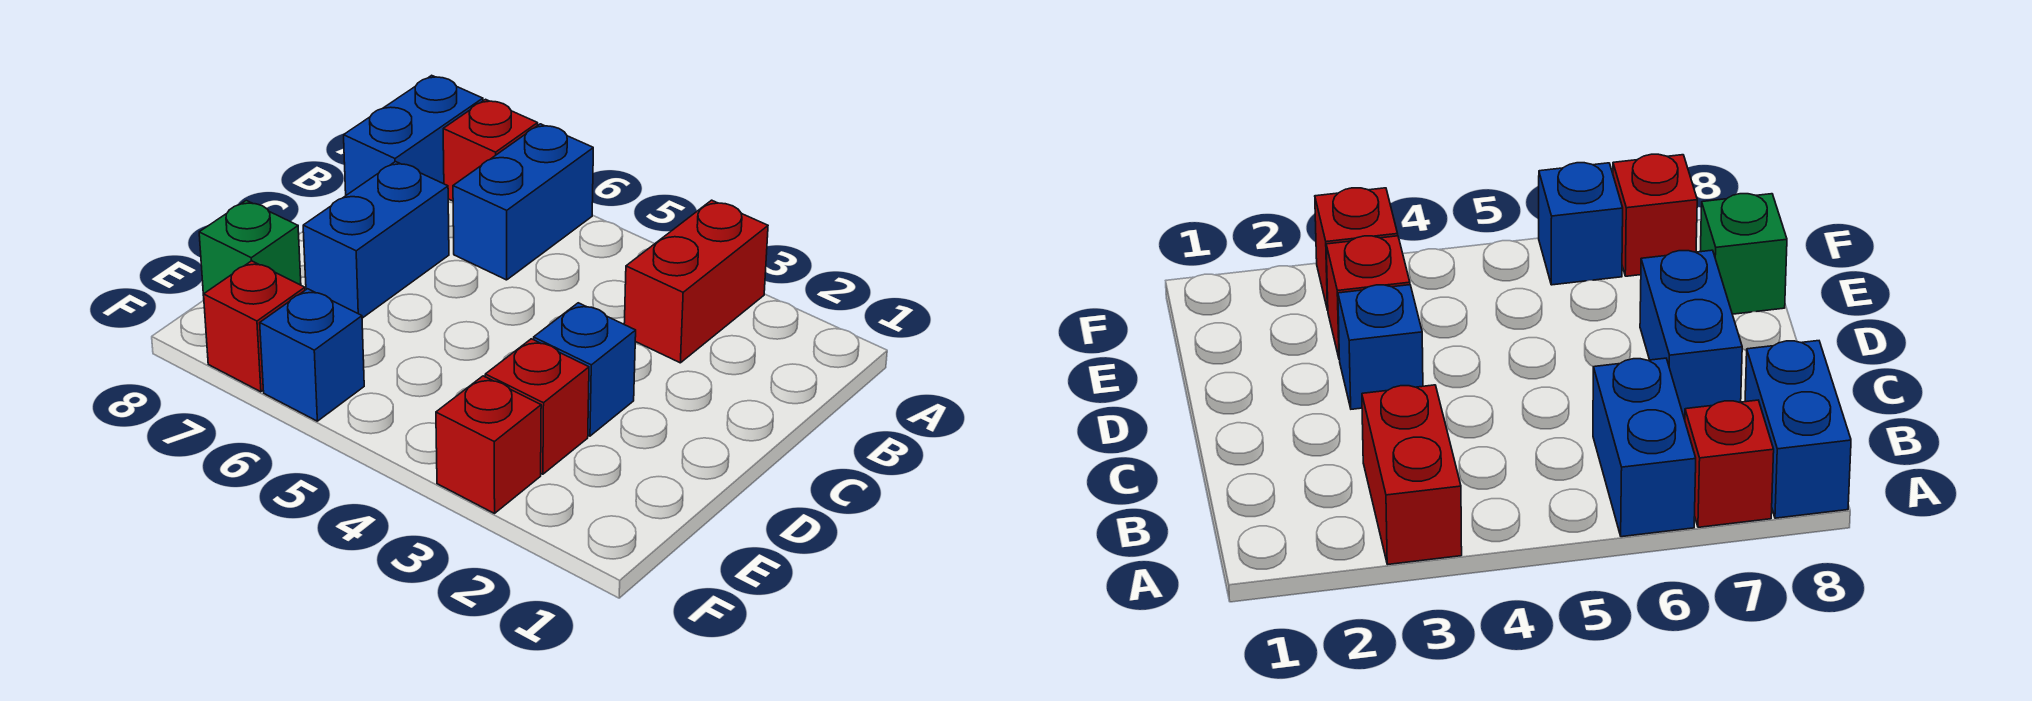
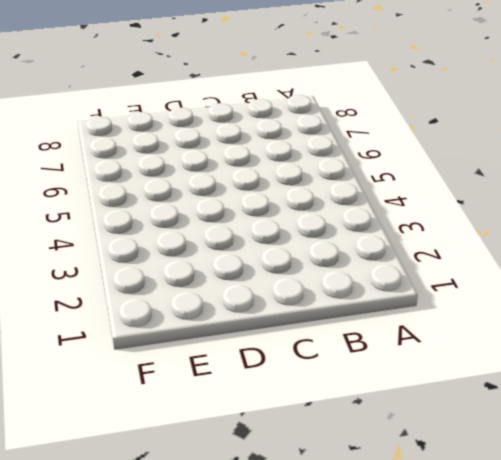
none -> red 1x2 brick [624,200,768,363]
none -> blue 1x2 brick [453,124,593,280]

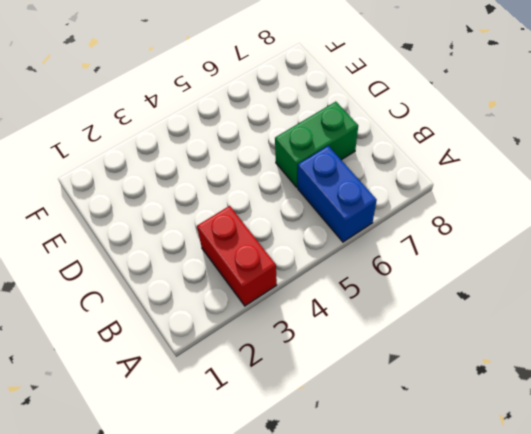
green 1x2 brick [275,102,358,187] -> blue 1x2 brick [303,162,449,318]
none -> red 1x1 brick [443,99,538,201]
none -> blue 1x2 brick [344,75,483,195]

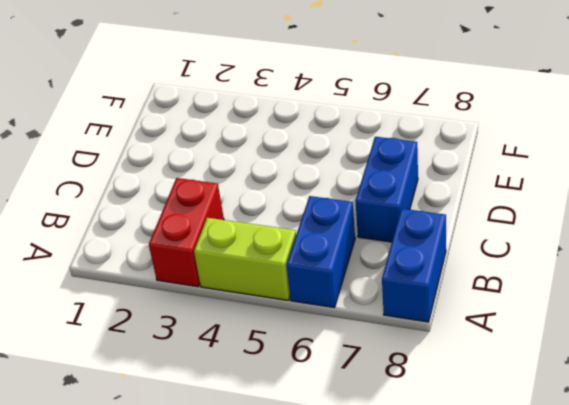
lime 1x2 brick [194,218,296,300] -> none
none -> red 1x1 brick [443,99,538,201]
none -> blue 1x1 brick [534,303,636,436]

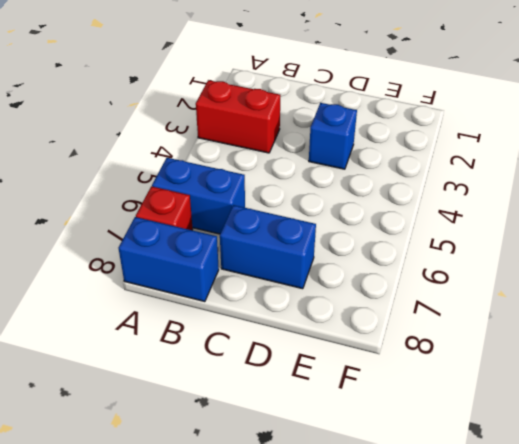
none -> red 1x1 brick [485,339,589,474]
none -> green 1x1 brick [199,200,301,295]

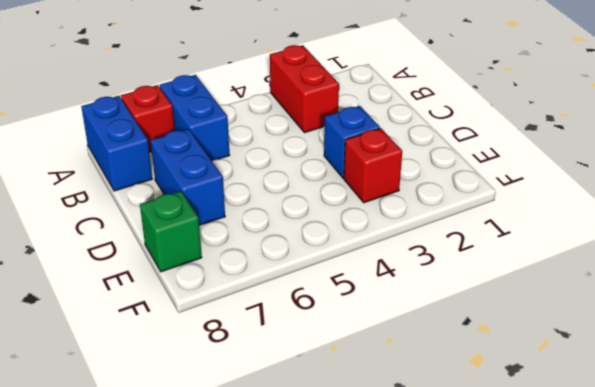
none -> red 1x1 brick [436,376,541,513]
none -> blue 1x1 brick [260,289,364,421]

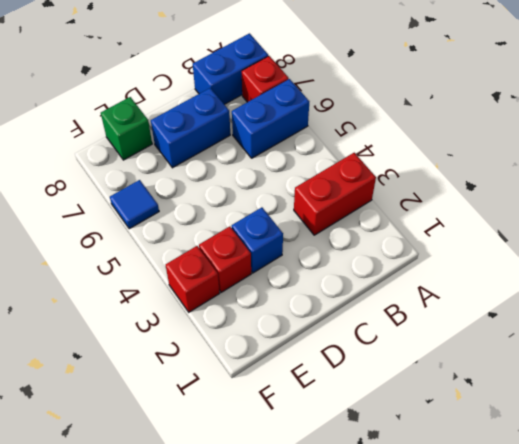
blue 1x1 tile [110,180,159,229] -> blue 1x1 brick [260,289,364,421]
none -> red 1x1 brick [204,261,305,392]

